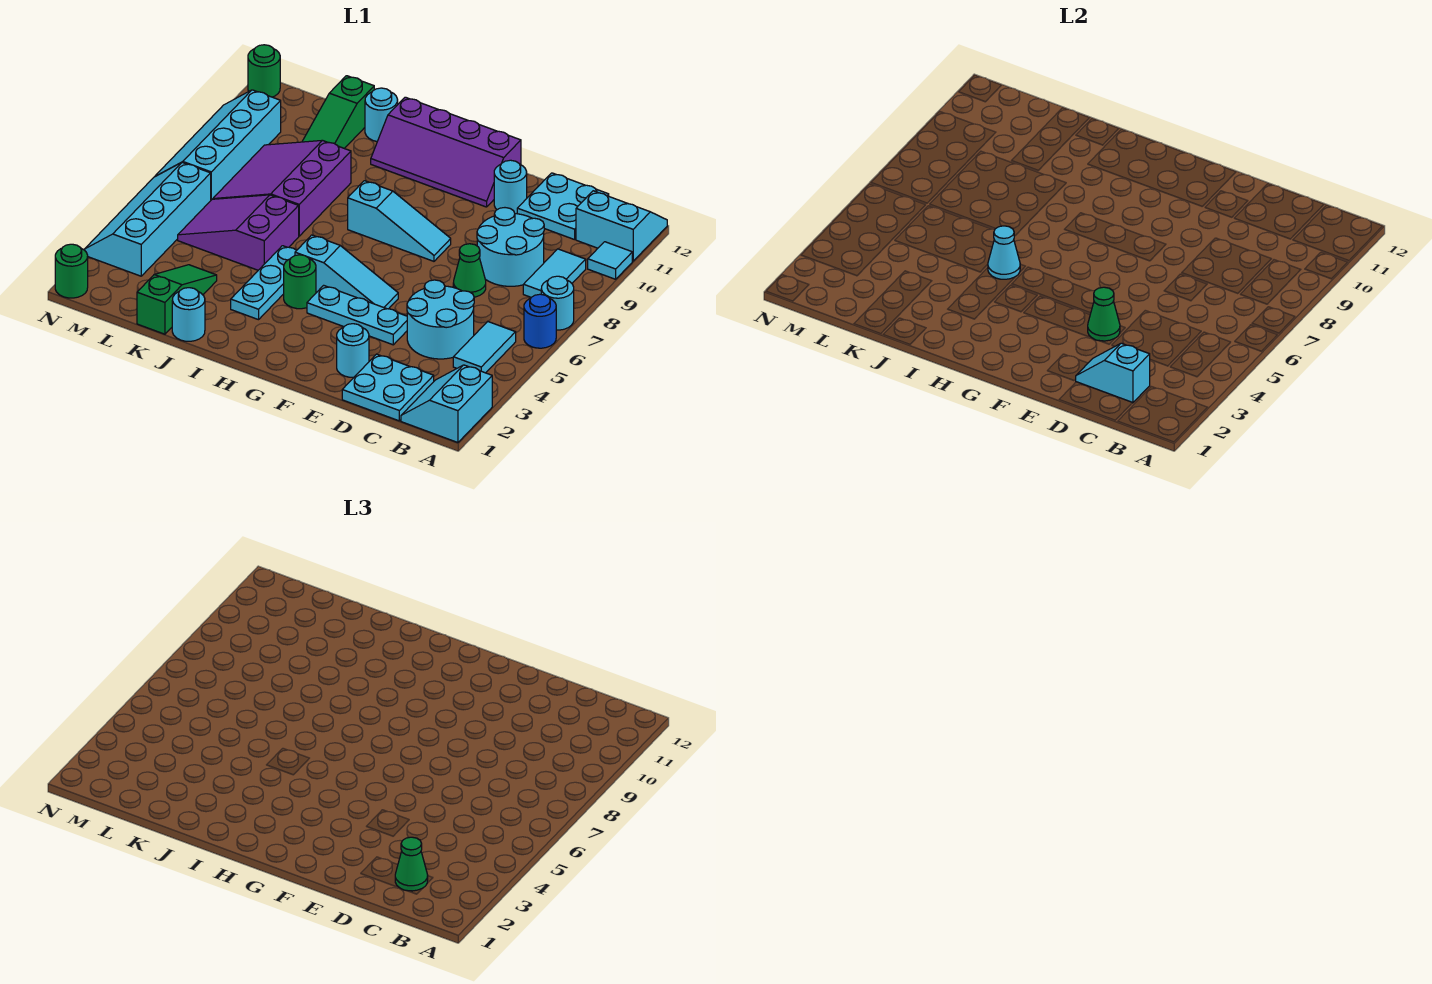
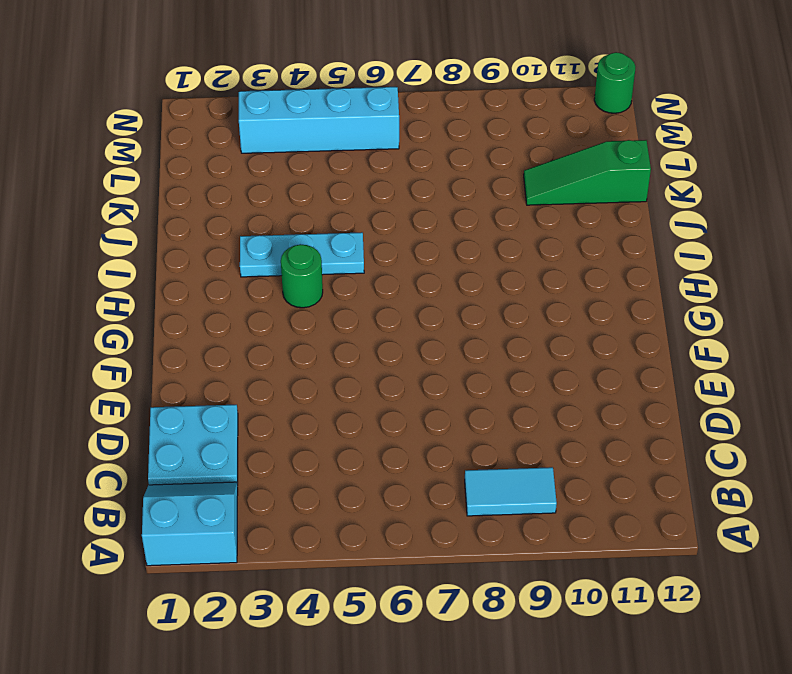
none -> blue 1x1 round brick [524,294,556,348]
none -> cyan 1x1 round brick [541,276,574,330]
none -> cyan 1x1 tile [588,242,632,279]
none -> cyan 2x2 slope [576,191,667,261]

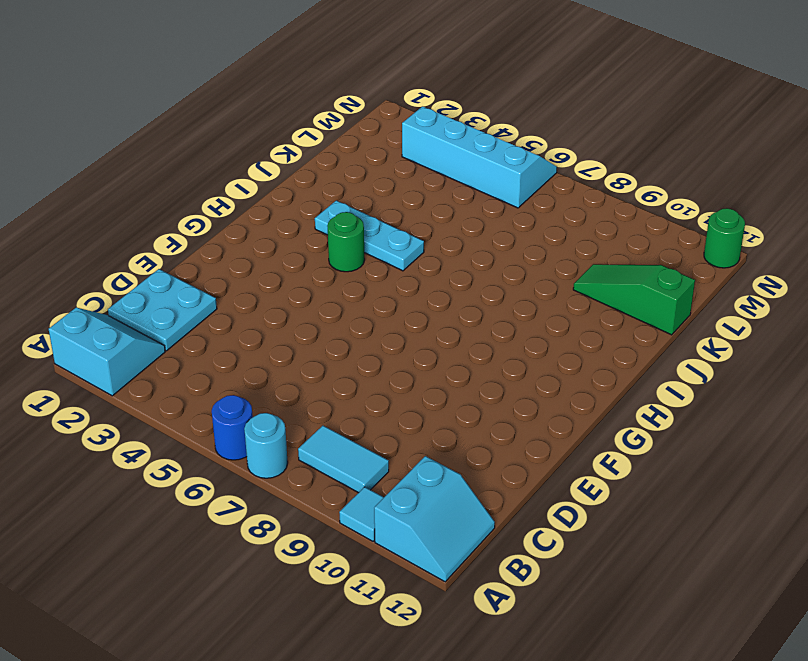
none -> cyan 1x2 tile [453,321,516,373]
none -> cyan 2x2 round brick [407,280,474,359]
none -> cyan 2x2 round brick [477,208,544,286]
none -> cyan 2x2 plate [517,173,609,240]

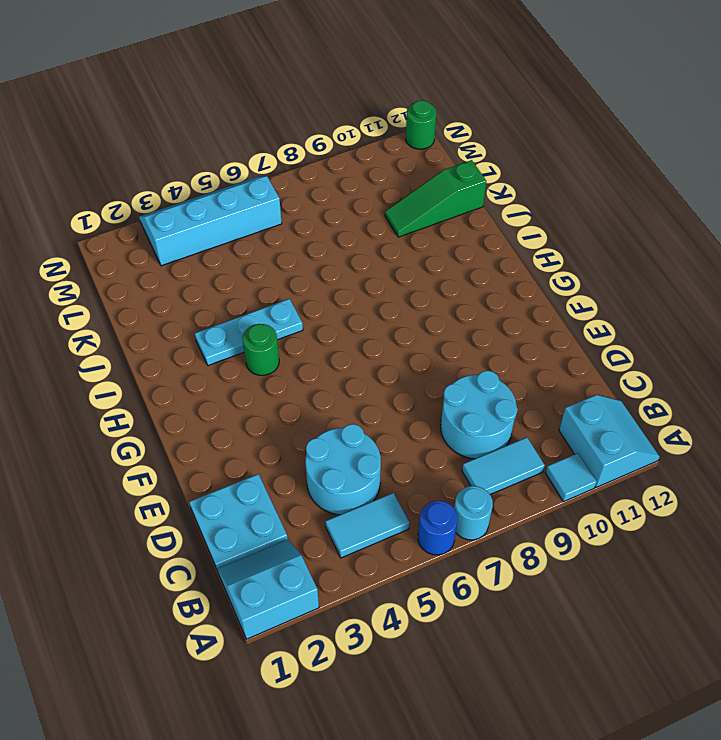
none -> cyan 2x2 plate [517,173,609,240]
none -> green 1x1 cone [453,244,486,297]
none -> cyan 1x1 round brick [337,324,369,377]
none -> cyan 1x3 plate [307,285,407,345]

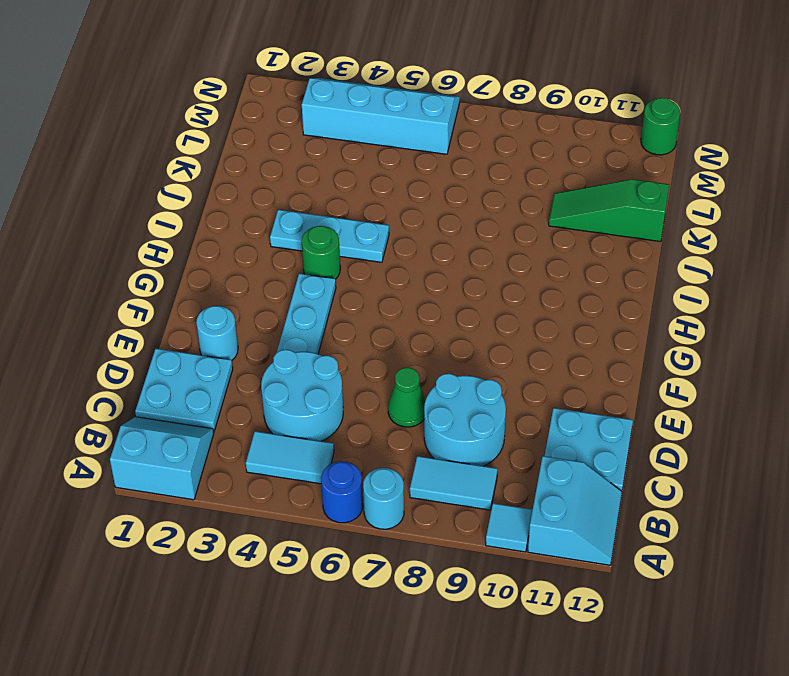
none -> cyan 1x1 round brick [494,160,527,214]
none -> cyan 1x3 slope [295,235,398,309]
none -> cyan 1x3 slope [348,181,451,261]
none -> purple 2x4 slope [371,97,521,207]

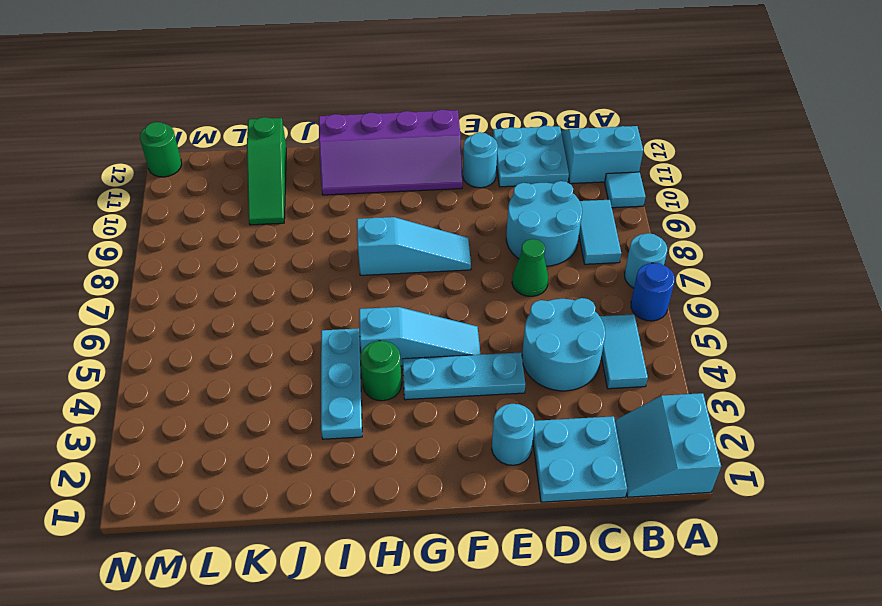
none -> cyan 1x1 round brick [172,288,205,341]
none -> purple 2x3 slope [178,195,299,270]
none -> purple 3x3 slope [213,140,351,236]
none -> cyan 1x1 round brick [365,88,398,141]

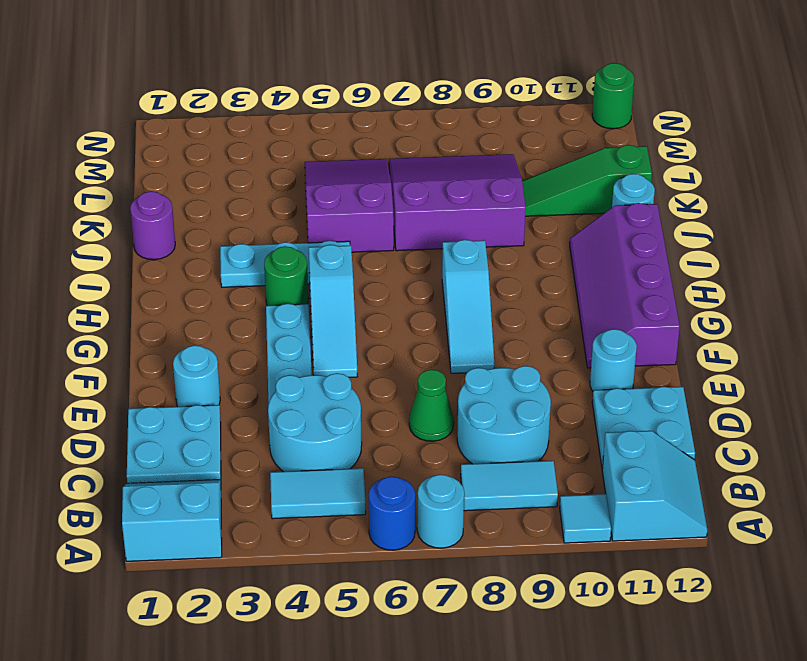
purple 1x1 round brick [130,191,175,260] -> cyan 1x1 round brick [172,288,205,341]
none -> green 1x3 slope [137,265,217,334]
none -> cyan 2x4 slope [84,163,211,276]
none -> cyan 2x4 slope [156,90,281,200]
none -> green 1x1 round brick [55,244,88,298]

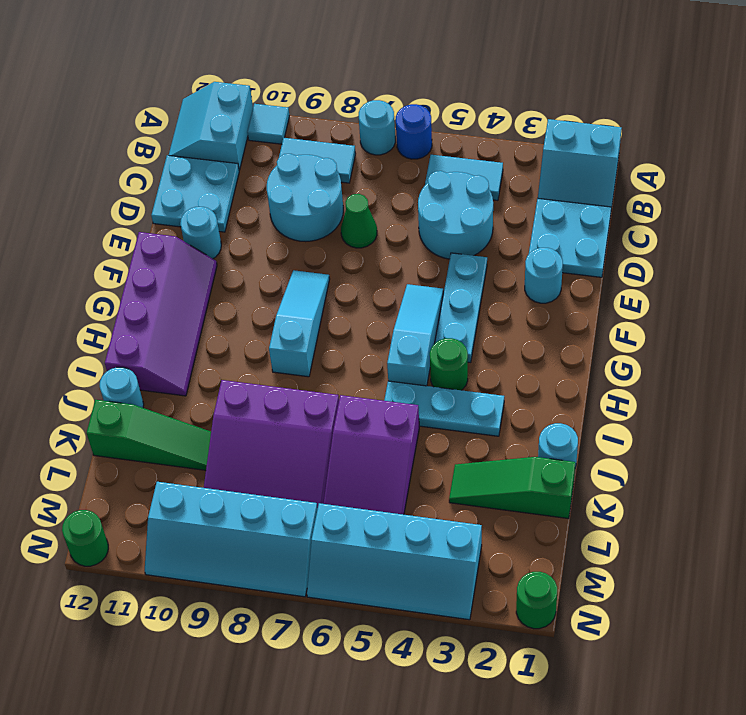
none -> cyan 1x2 slope [1076,343,1150,403]
none -> green 1x1 cone [1088,287,1120,341]
none -> cyan 1x1 cone [988,226,1020,279]
none -> green 1x1 cone [395,837,428,891]

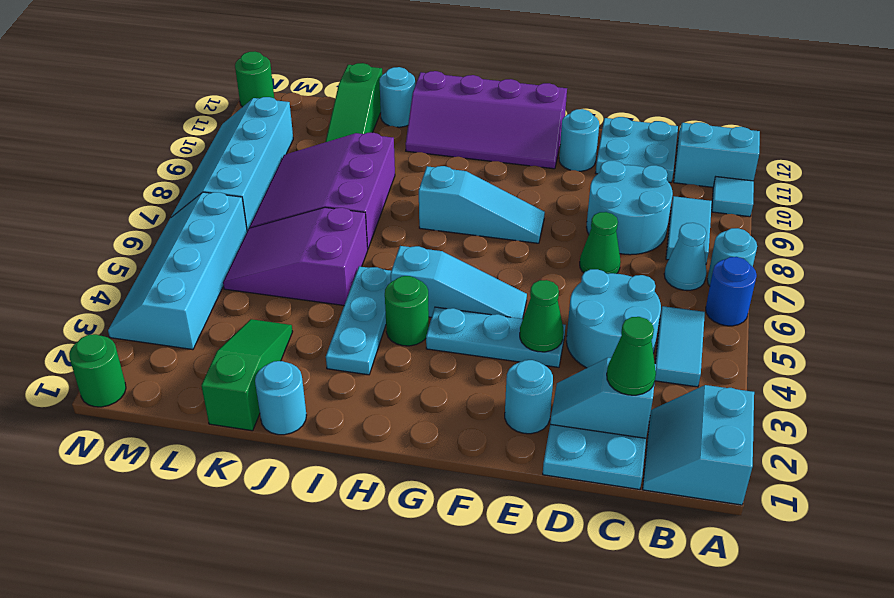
cyan 1x1 cone [664,223,706,290] -> cyan 1x1 cone moved to [988,226,1020,279]

